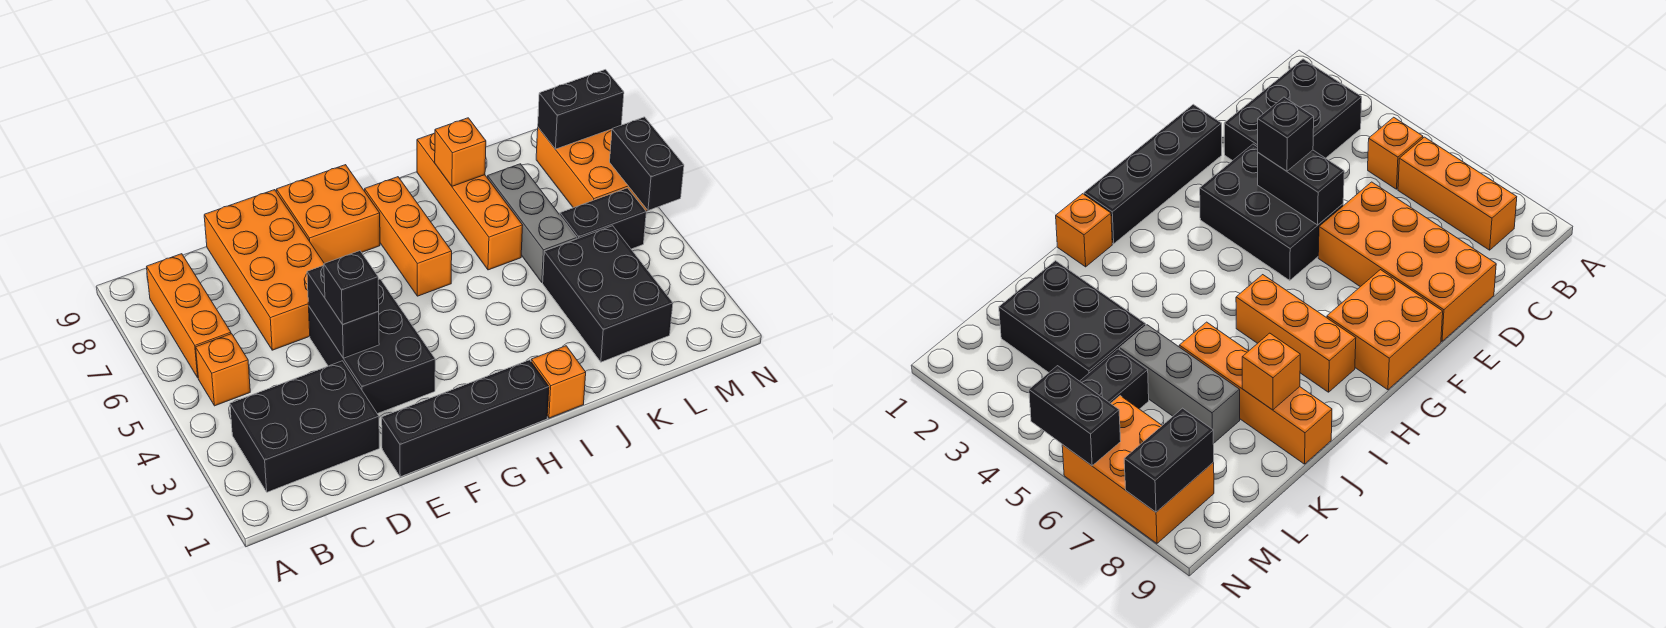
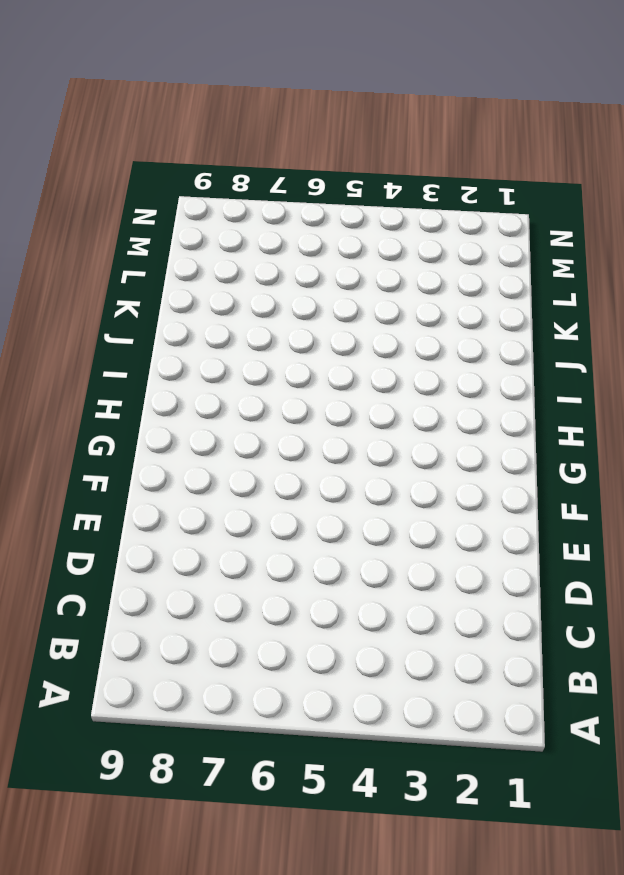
none -> black 2x3 brick [230,361,379,492]
none -> orange 1x1 brick [196,334,250,406]
none -> orange 1x3 brick [147,254,231,378]

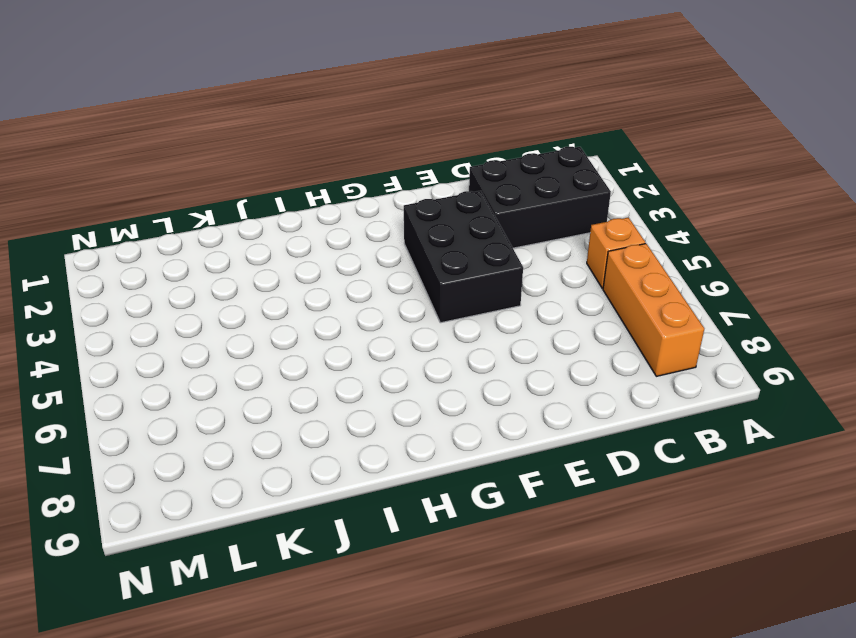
none -> orange 2x4 brick [204,190,324,350]
none -> black 1x4 brick [382,360,549,477]
none -> orange 2x2 brick [276,165,380,263]

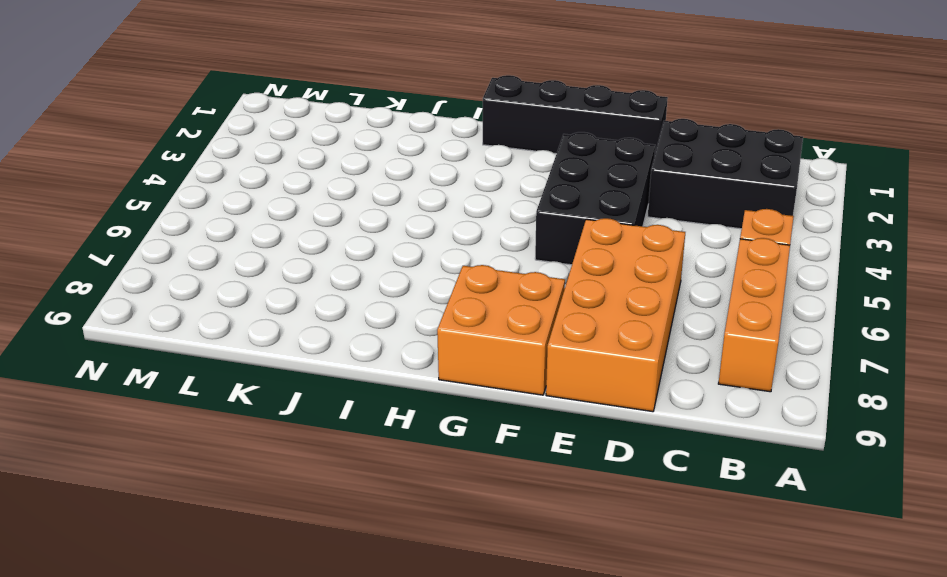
none -> orange 1x3 brick [365,177,452,296]
none -> orange 1x1 brick [531,346,586,418]
none -> orange 1x4 brick [417,133,523,270]

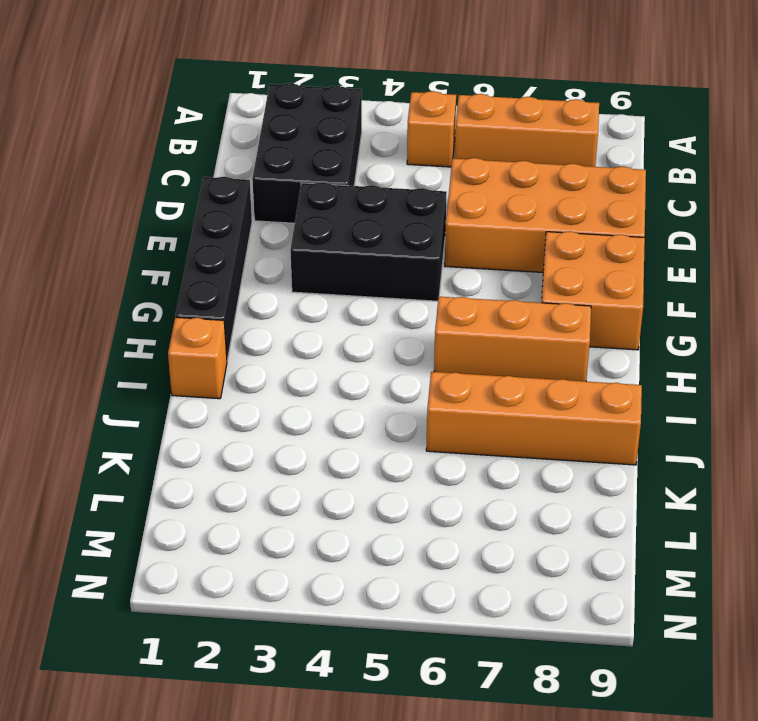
none -> black 2x3 brick [543,226,673,362]
none -> grey 1x3 brick [488,164,577,283]
none -> black 1x2 brick [560,188,646,249]

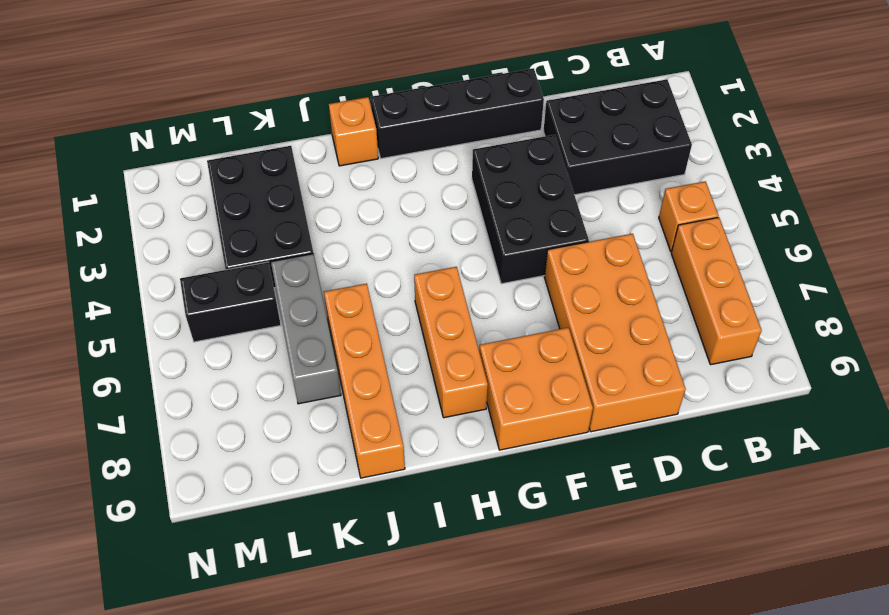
none -> orange 2x3 brick [536,128,648,211]
none -> black 1x2 brick [307,265,379,358]
none -> orange 1x1 brick [435,118,486,186]

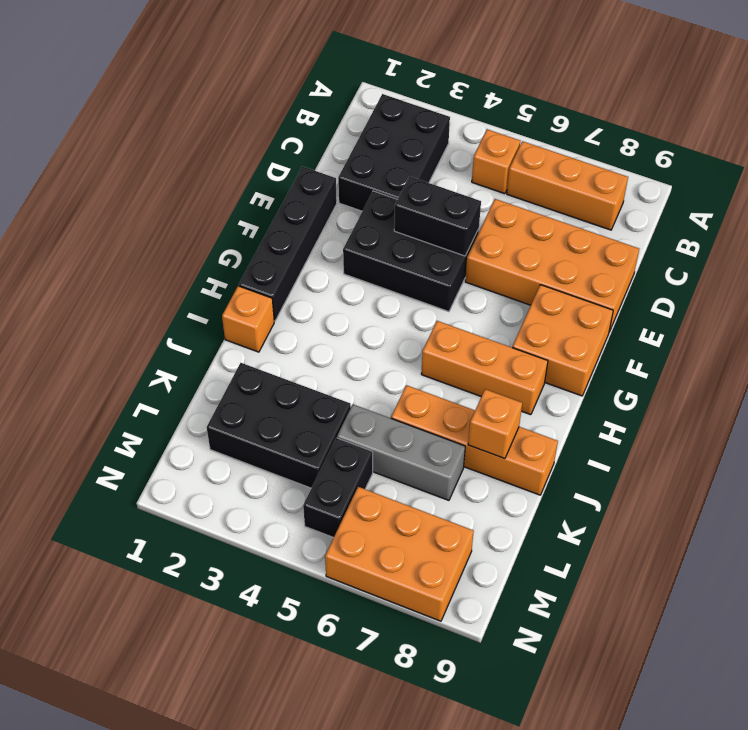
none -> black 1x2 brick [538,70,624,149]
none -> black 1x2 brick [610,117,684,211]
none -> black 1x1 brick [324,251,379,324]

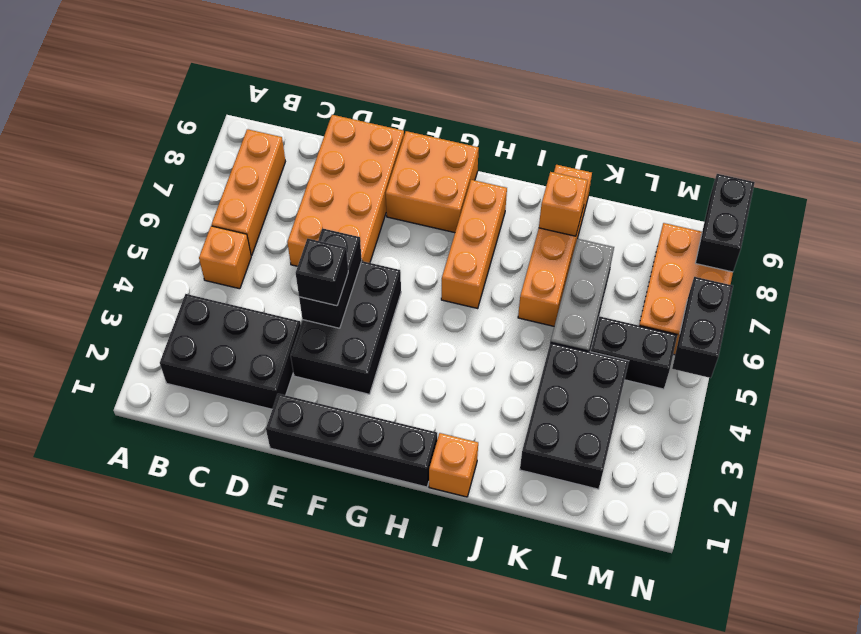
black 1x2 brick [696,174,755,272] -> black 1x2 brick turned to [538,70,624,149]

